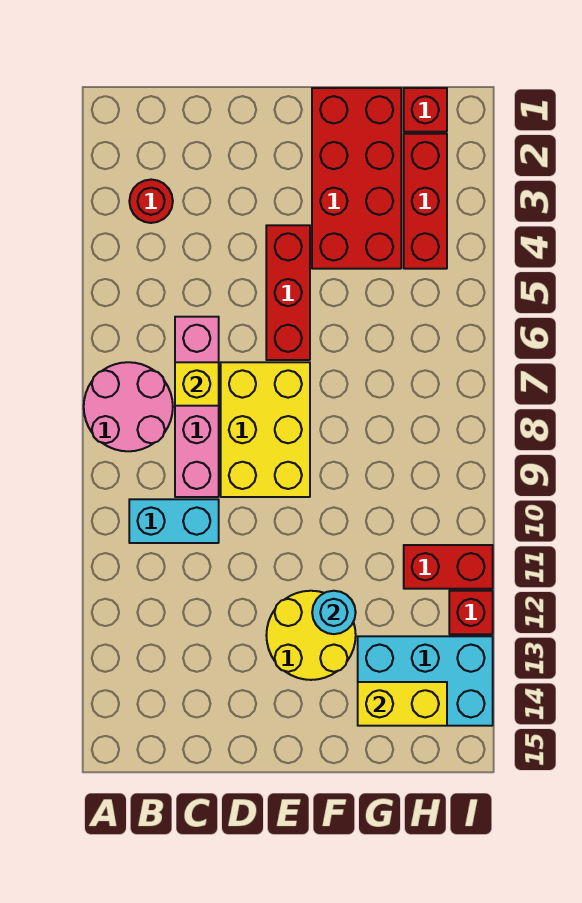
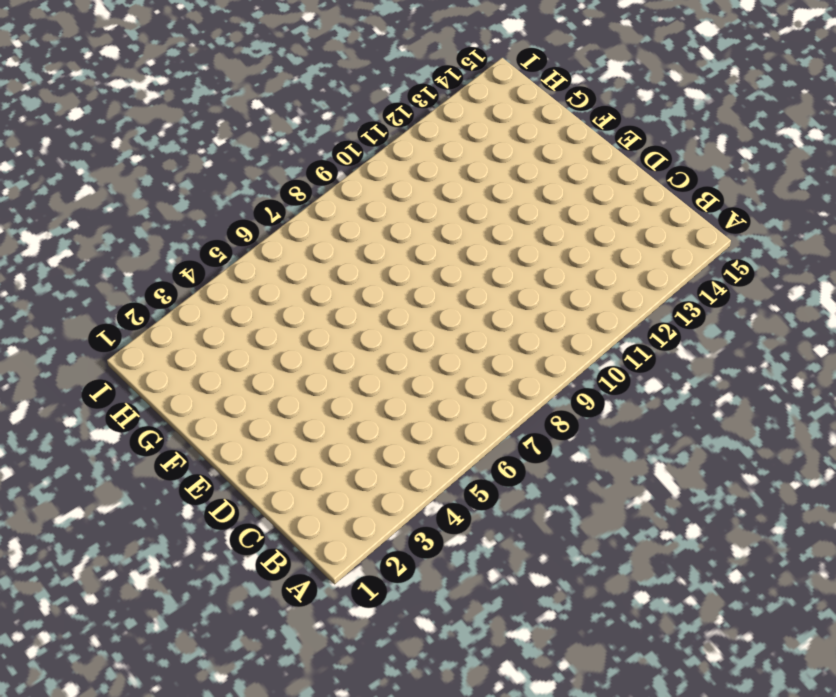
none -> pink 2x2 round brick [84,362,173,451]
none -> red 1x1 round brick [129,180,173,223]
none -> cyan 1x2 brick [129,499,219,543]

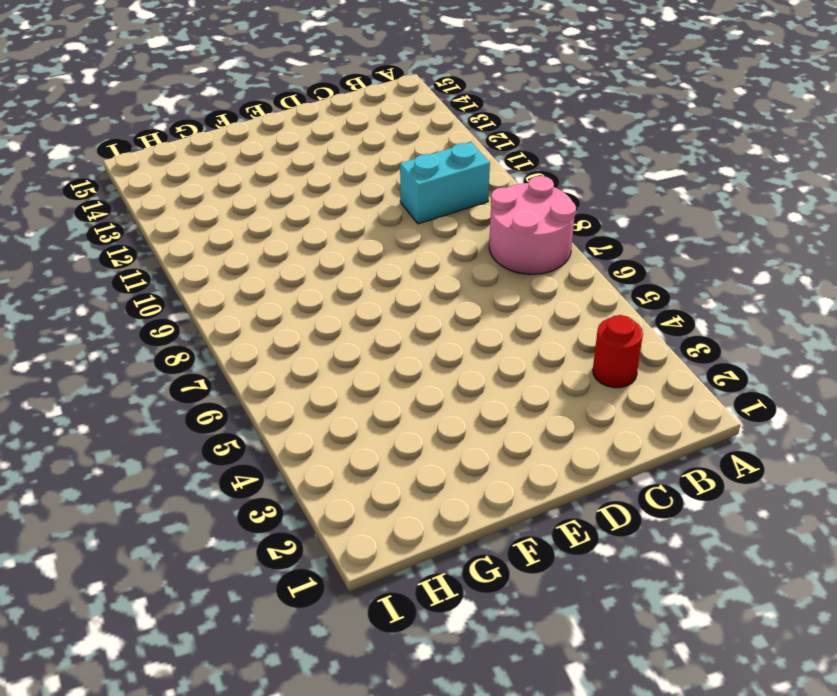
none -> pink 1x4 brick [175,317,219,497]
none -> yellow 2x3 brick [221,362,310,497]
none -> red 1x3 brick [266,225,310,360]

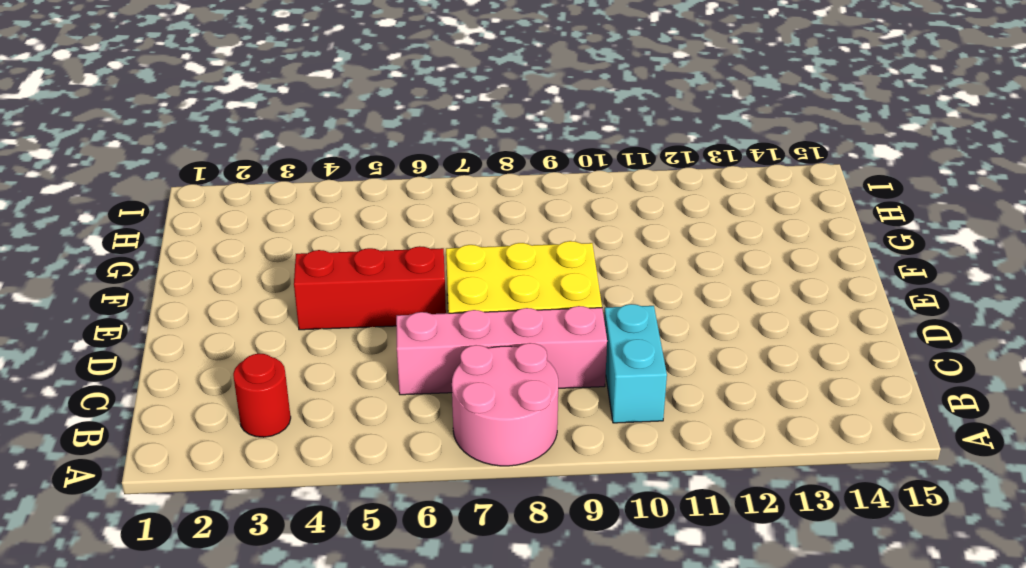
none -> yellow 2x2 round brick [266,591,356,680]
none -> red 2x4 brick [312,88,401,269]
none -> cyan 2x3 brick [358,636,493,726]

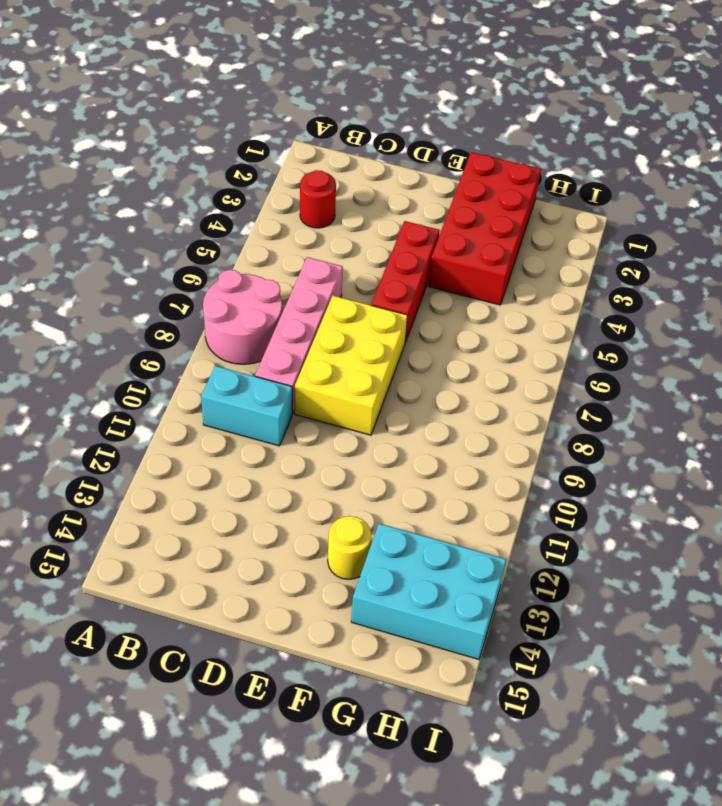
yellow 1x1 round brick [328,516,371,579] -> yellow 2x2 round brick [266,591,356,680]
none -> red 1x1 brick [404,88,447,132]
none -> red 1x3 brick [404,134,447,269]
none -> red 1x2 brick [404,545,493,589]

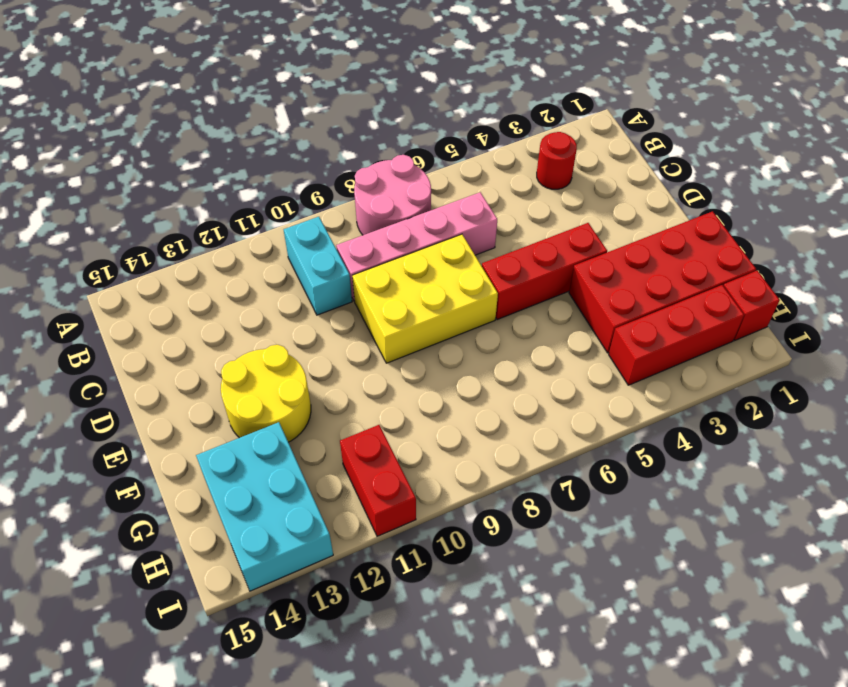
none -> red 1x1 brick [449,591,493,634]
none -> yellow 1x1 brick [175,362,219,406]
none -> cyan 1x1 round brick [312,591,356,634]

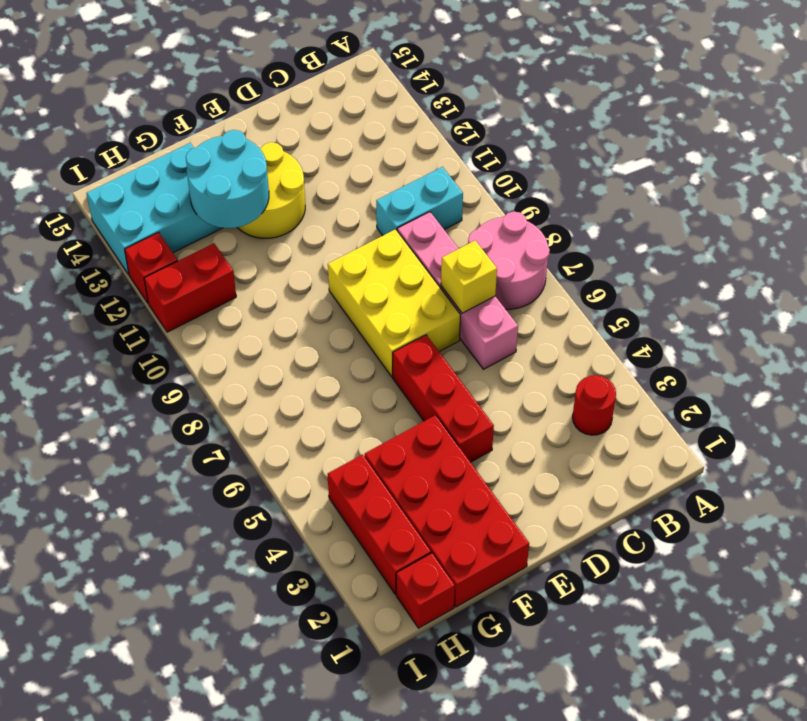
cyan 2x2 round brick [186,130,269,228] -> cyan 1x1 round brick [312,591,356,634]
none -> yellow 1x2 brick [358,682,447,726]

